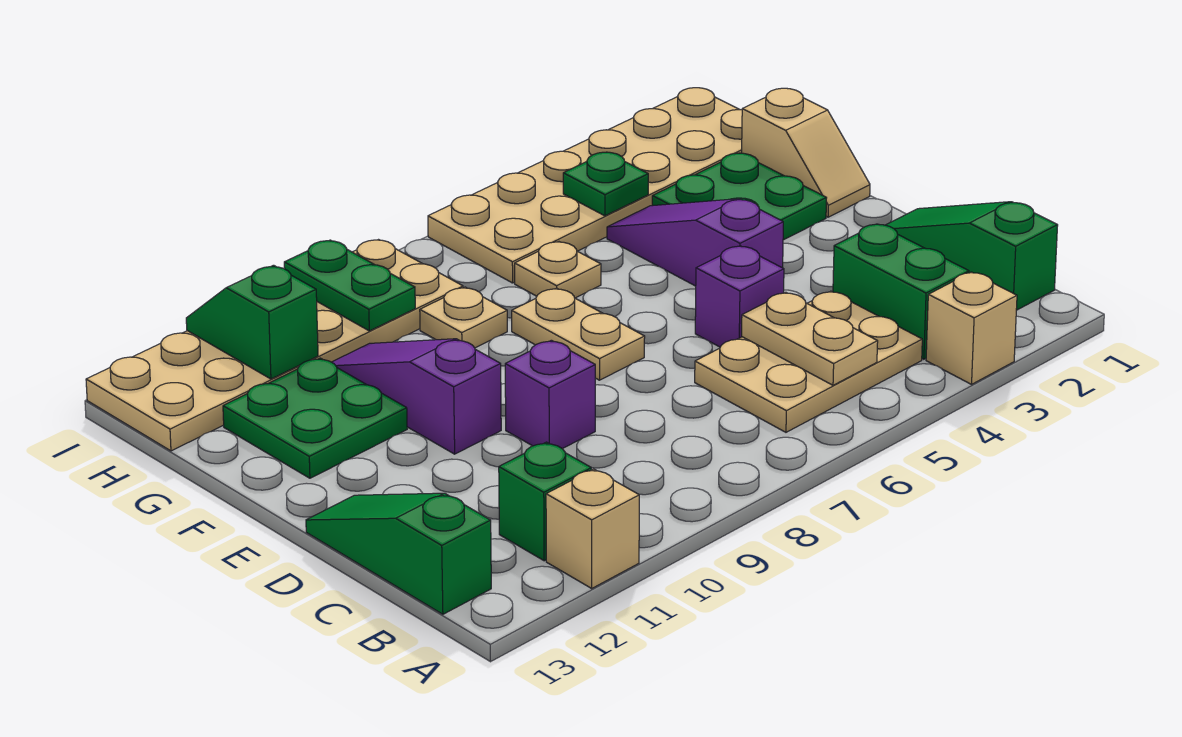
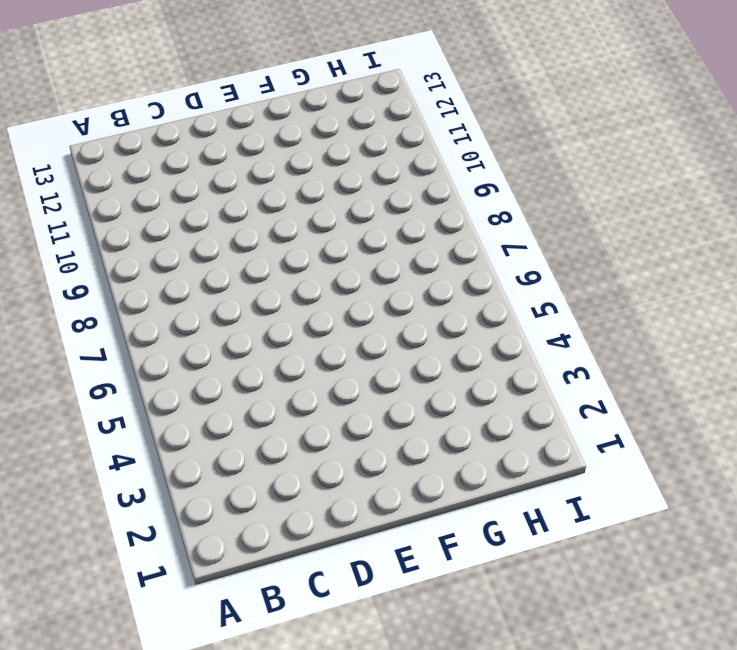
none -> tan 1x1 brick [926,272,1017,384]
none -> tan 1x1 brick [546,469,639,588]
none -> green 1x3 slope [886,202,1058,310]

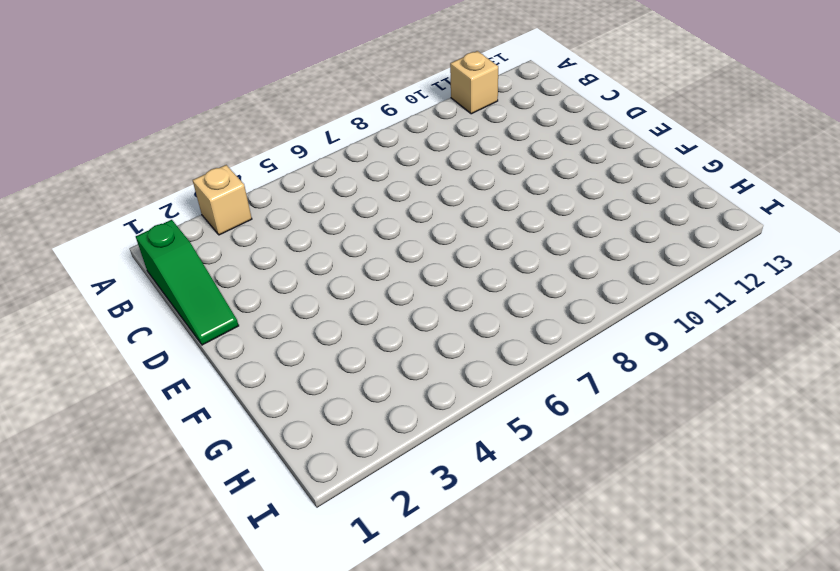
none -> green 1x2 brick [833,224,969,359]
none -> tan 2x3 plate [695,291,922,432]
none -> green 1x1 brick [499,442,591,561]

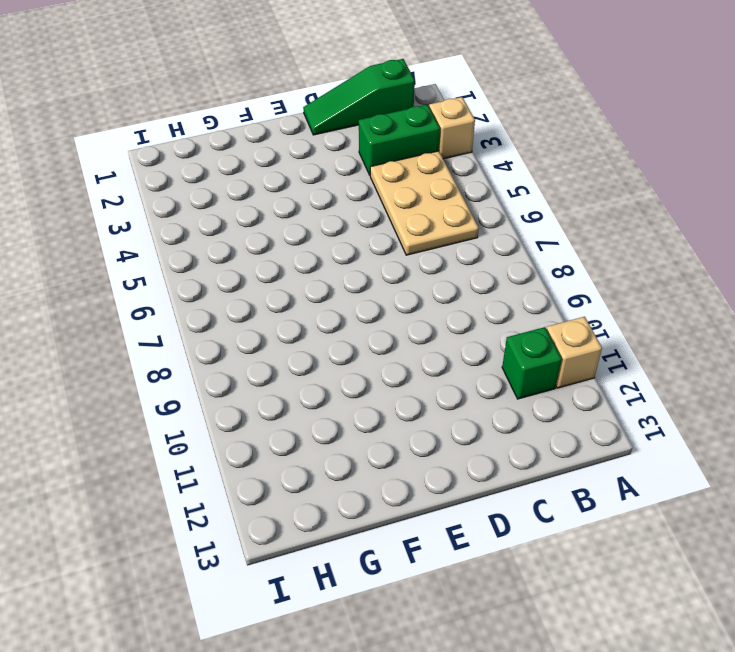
none -> green 1x3 slope [306,493,491,614]
none -> purple 1x1 brick [695,246,784,347]
none -> purple 1x1 brick [505,340,595,449]

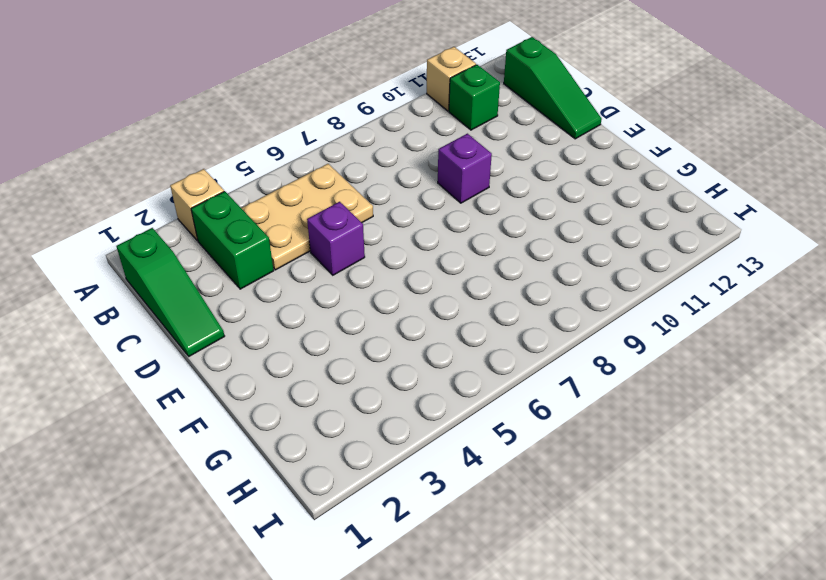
none -> purple 1x3 slope [607,199,783,286]
none -> tan 1x2 plate [512,288,645,380]
none -> purple 1x3 slope [332,339,501,454]

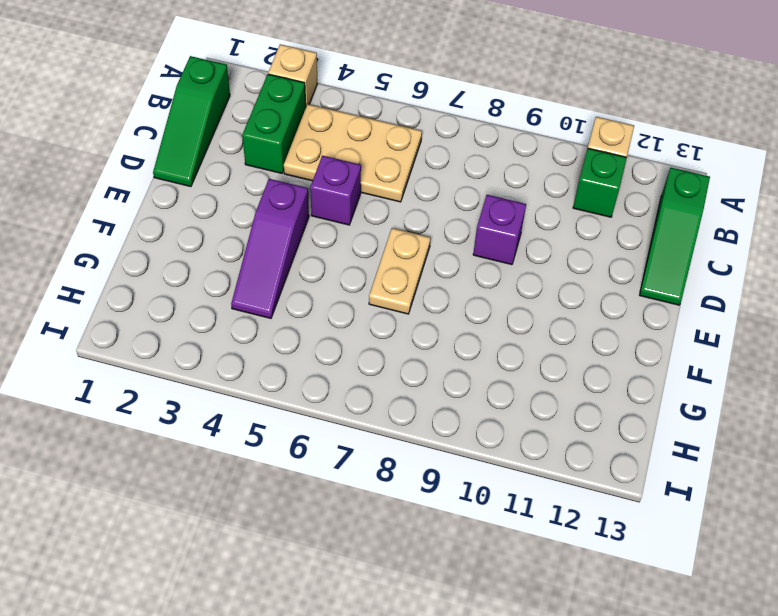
none -> purple 1x3 slope [332,339,501,454]
none -> tan 1x2 slope [742,88,870,217]
none -> green 2x2 plate [652,153,826,240]

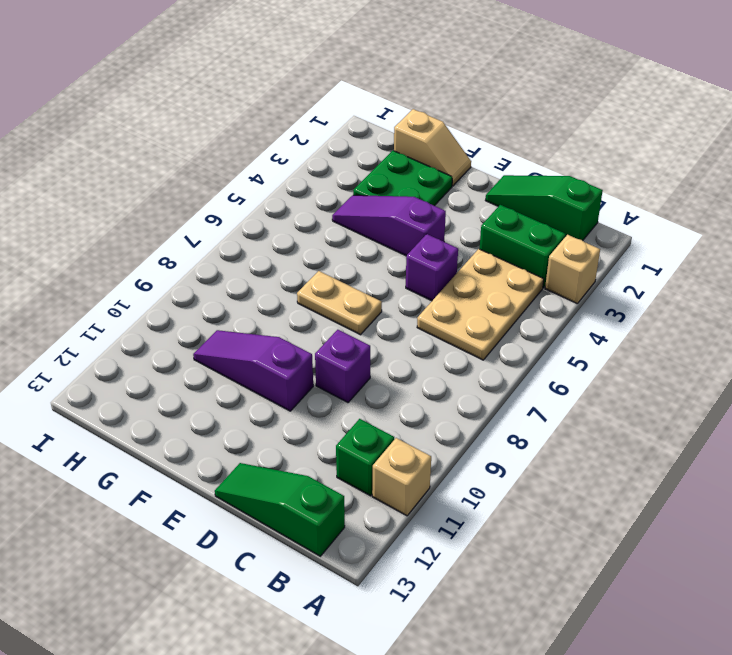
none -> green 2x2 plate [223,358,407,478]
none -> tan 1x1 plate [515,242,601,298]
none -> tan 1x1 plate [420,287,507,348]

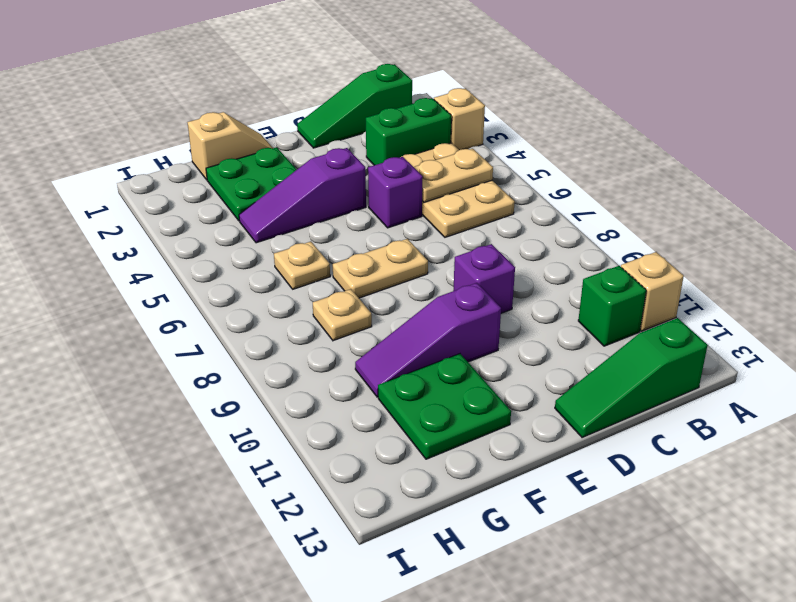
none -> tan 2x6 plate [428,88,742,283]
none -> tan 2x6 plate [86,240,463,451]
none -> green 1x1 plate [563,152,648,216]

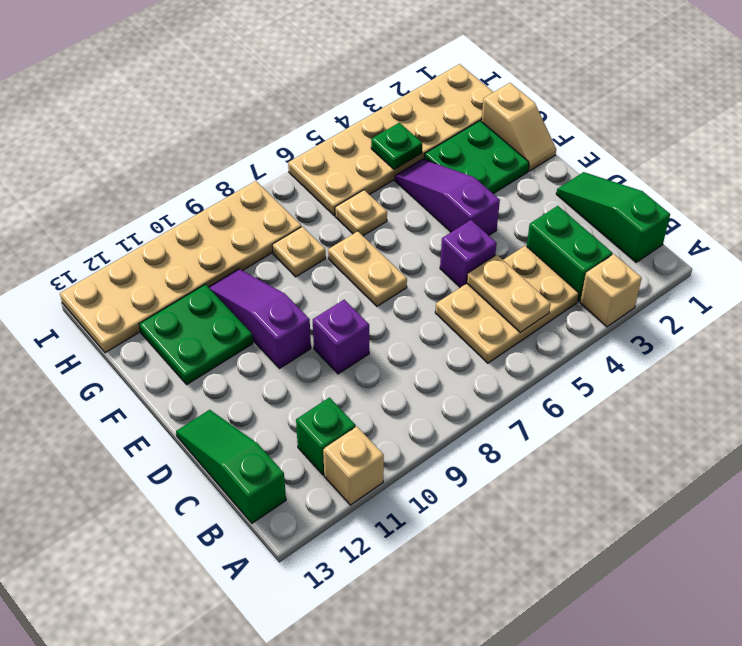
none -> green 1x2 plate [284,240,415,331]
none -> green 1x2 slope [186,265,318,379]

